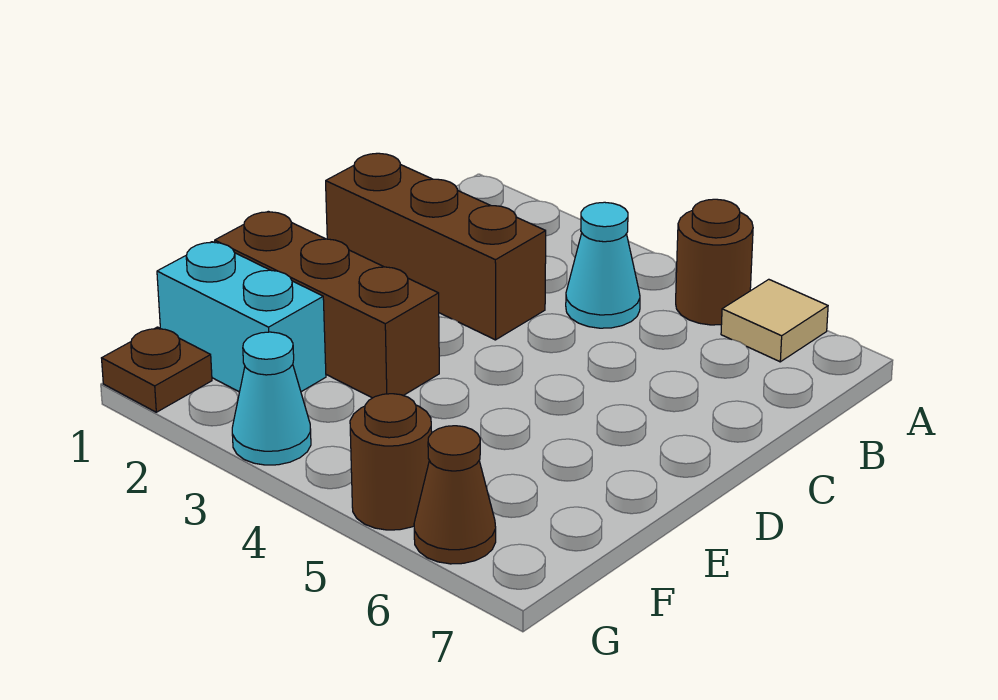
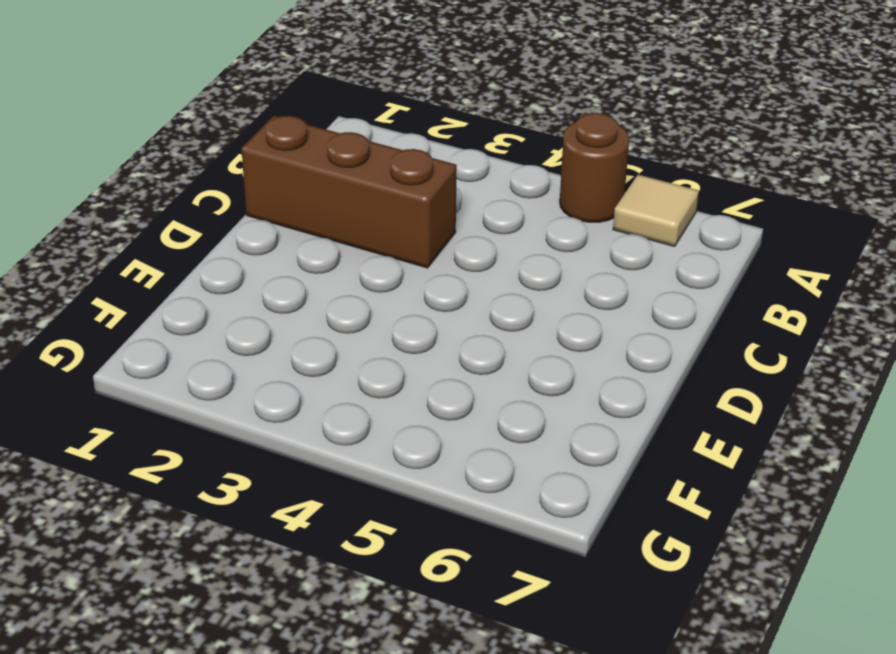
none -> cyan 1x1 cone [566,202,640,328]
none -> brown 1x3 brick [215,211,439,398]

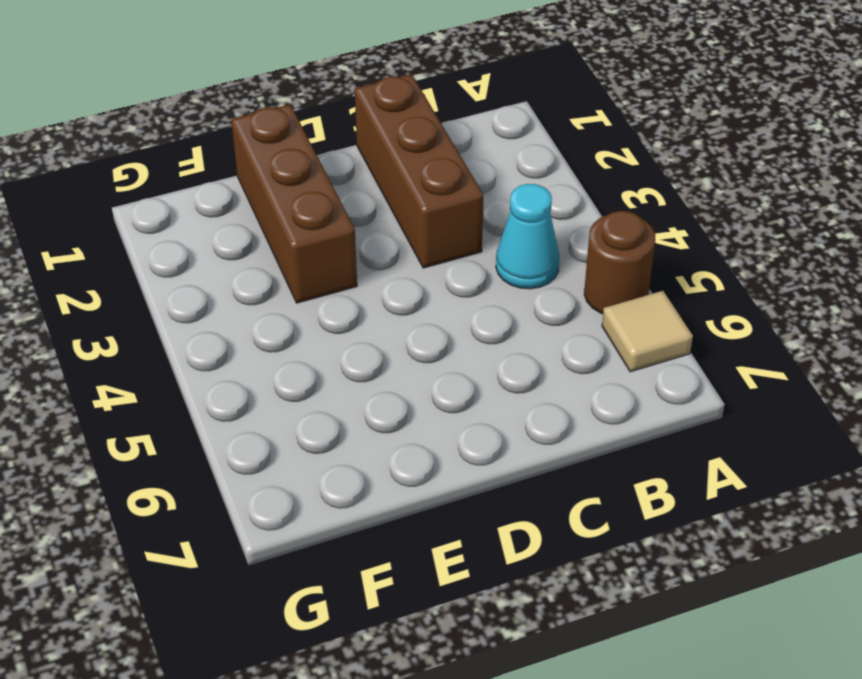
none -> cyan 1x2 brick [157,242,326,392]
none -> brown 1x1 plate [102,327,212,412]

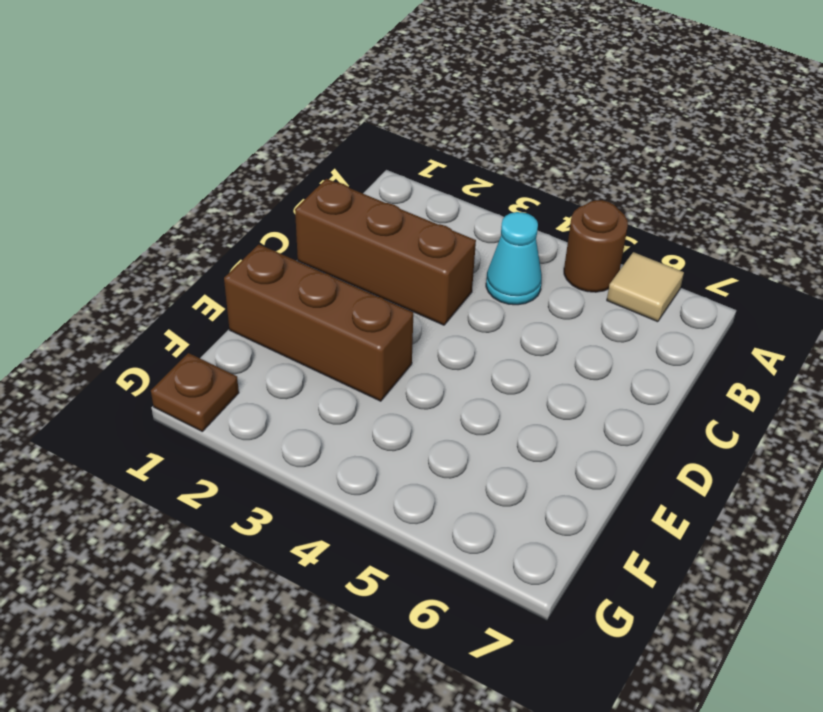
none -> cyan 1x2 brick [157,242,326,392]
none -> cyan 1x1 cone [232,332,311,465]

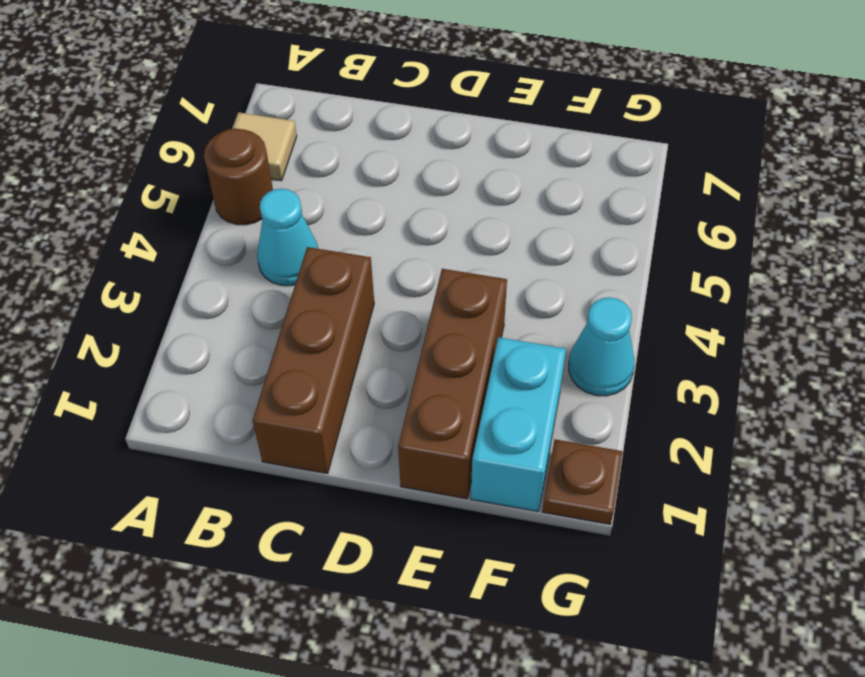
none -> brown 1x1 round brick [350,394,432,530]
none -> brown 1x1 cone [414,426,496,564]

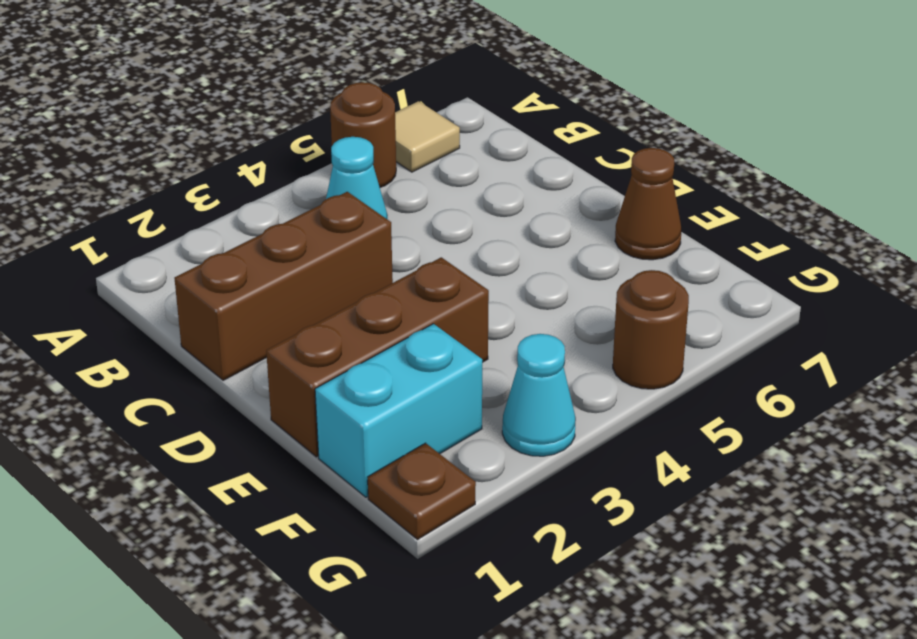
brown 1x1 cone [615,148,681,260] -> brown 1x1 cone moved to [414,426,496,564]

